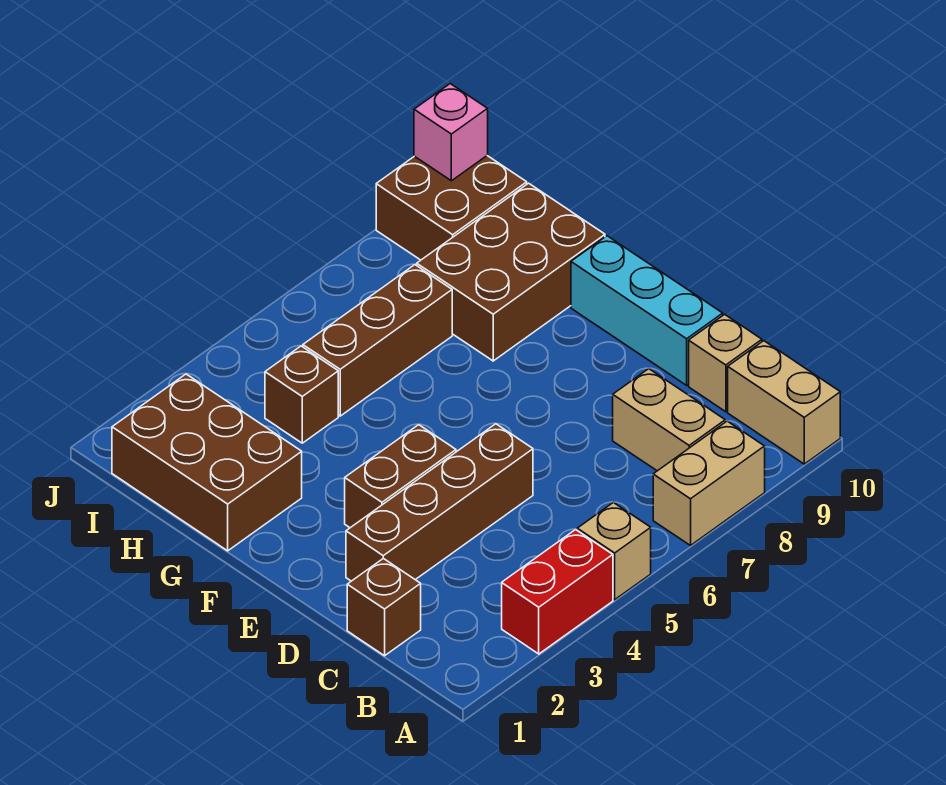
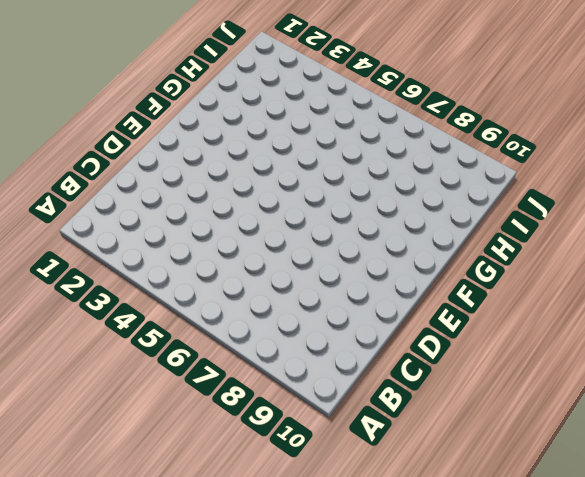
none -> red 1x2 brick [502,530,613,654]
none -> tan 1x1 brick [577,502,651,600]
none -> tan 1x2 brick [653,421,765,545]

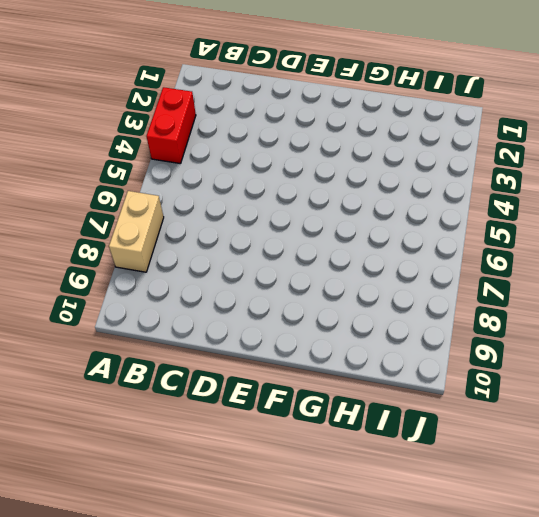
none -> tan 1x1 brick [577,502,651,600]
none -> tan 1x2 brick [728,341,840,464]
none -> tan 1x2 brick [613,369,725,471]

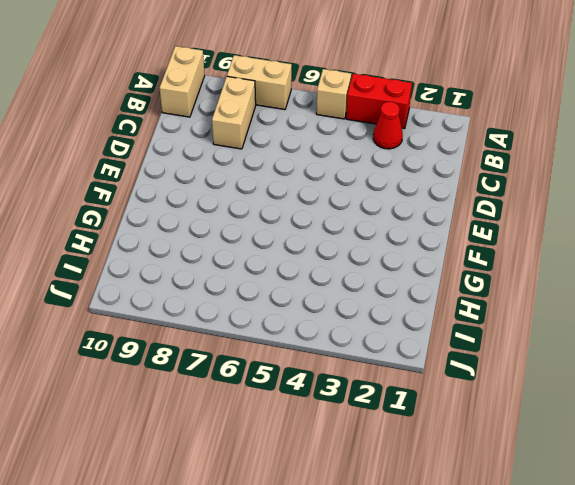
red 1x1 cone [373,102,403,149] -> none
none -> brown 1x1 brick [347,558,421,656]
none -> tan 1x1 brick [689,314,762,412]
none -> brown 1x4 brick [346,424,533,581]

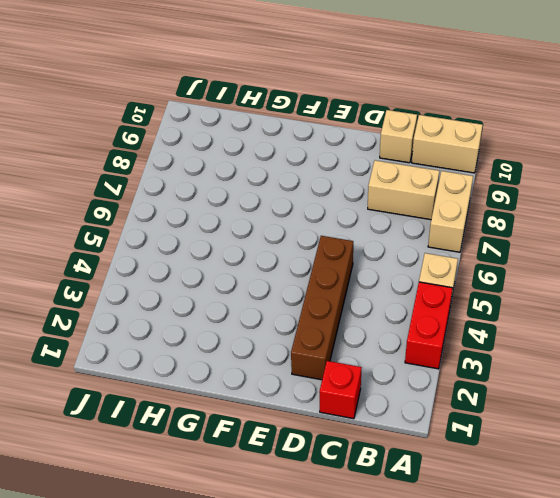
red 1x1 brick [319,361,362,419] -> brown 1x1 brick [347,558,421,656]
none -> cyan 1x3 brick [571,236,723,385]
none -> brown 1x2 brick [345,425,456,528]
none -> brown 2x3 brick [112,374,302,551]

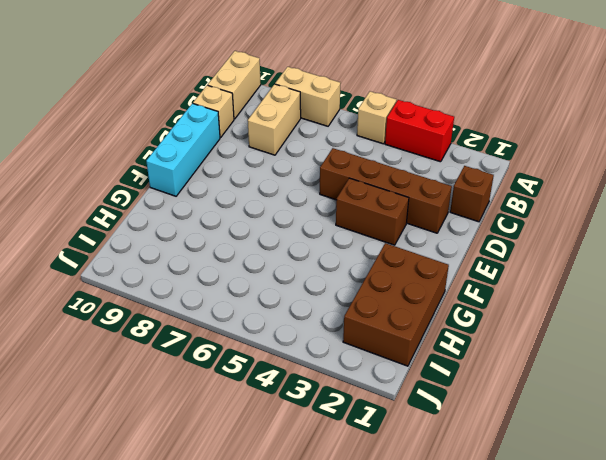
none -> brown 2x3 brick [417,183,605,361]
none -> brown 1x1 brick [265,346,338,443]
none -> brown 1x3 brick [303,265,452,416]

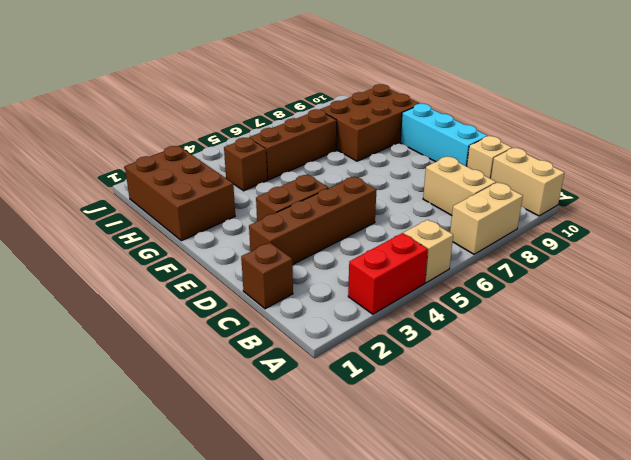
none -> brown 2x2 brick [376,156,527,260]
none -> pink 1x1 brick [414,84,488,181]

